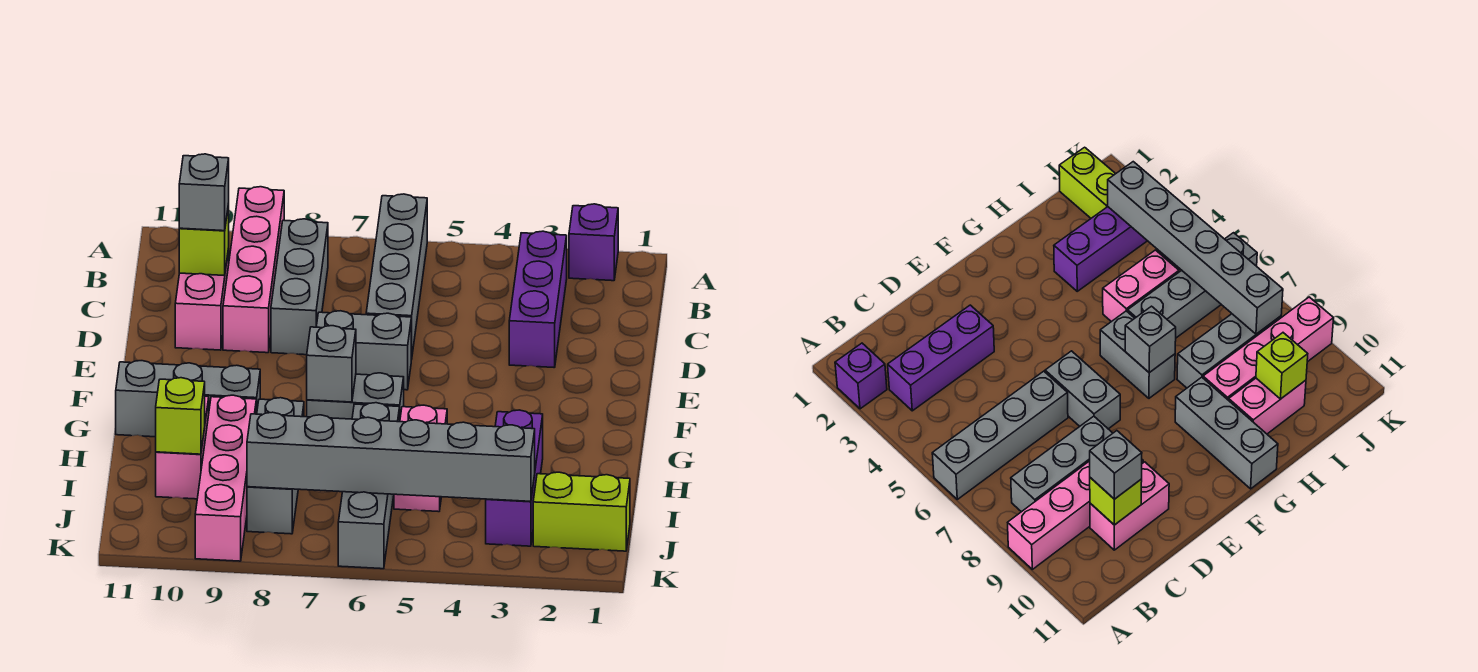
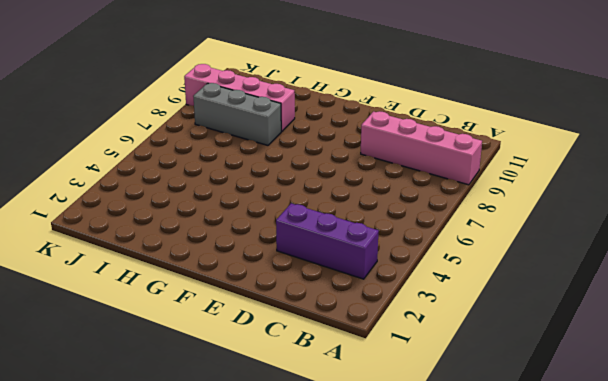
none -> purple 1x1 brick [569,204,618,281]
none -> grey 1x4 brick [366,194,427,360]
none -> grey 1x3 brick [271,219,328,355]

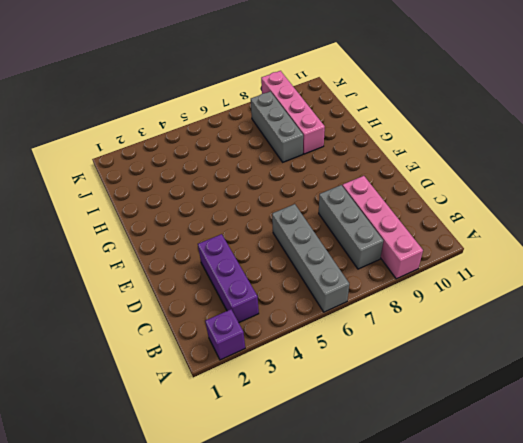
none -> pink 1x2 brick [175,249,229,350]
none -> grey 1x2 brick [316,311,411,390]
none -> grey 1x2 brick [307,373,404,419]

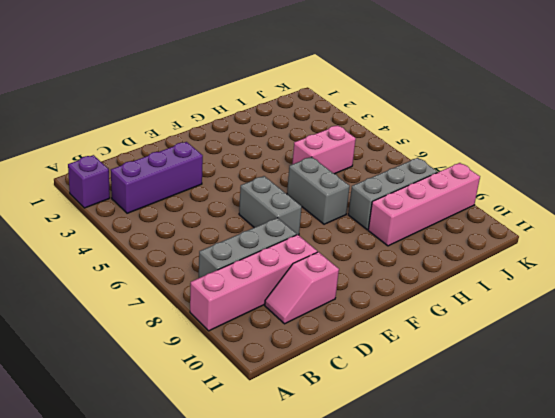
pink 1x2 slope [265,252,339,324] -> pink 1x2 brick [175,249,229,350]
none -> grey 1x4 brick [366,194,427,360]
none -> grey 1x3 brick [116,361,260,437]
none -> purple 1x3 brick [486,410,543,546]

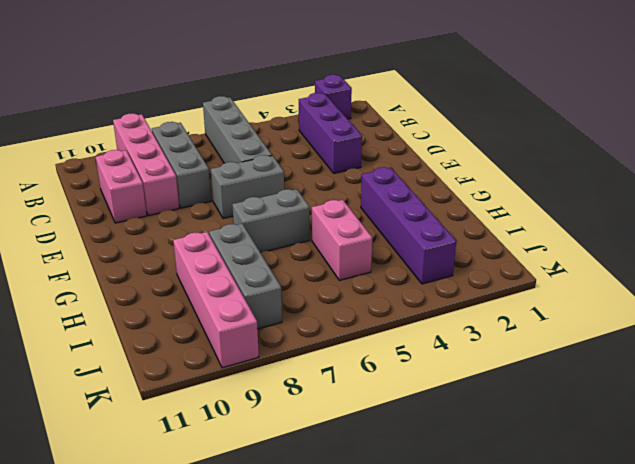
purple 1x4 brick [361,167,456,284] -> purple 1x3 brick [486,410,543,546]
none -> grey 1x3 brick [116,361,260,437]
none -> grey 1x4 brick [338,403,400,569]
none -> pink 1x2 brick [156,396,209,499]

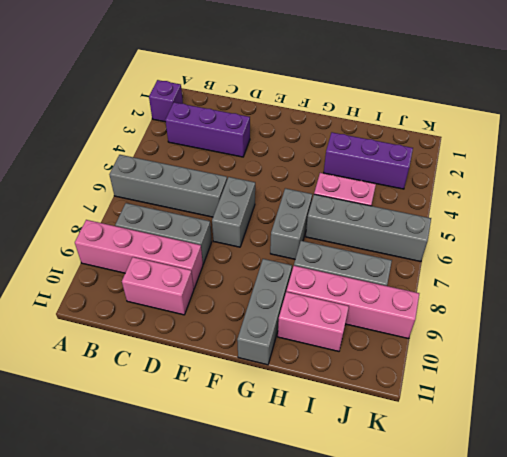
none -> lime 1x2 brick [533,472,630,551]
none -> lime 1x1 brick [179,204,229,275]
none -> grey 1x1 brick [307,326,356,402]

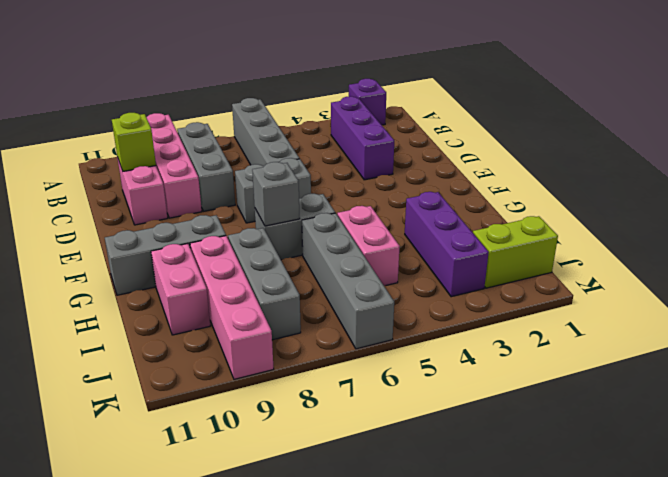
none -> lime 1x1 brick [156,378,205,454]
none -> grey 1x6 brick [247,412,535,501]
none -> grey 1x1 brick [179,154,229,231]

